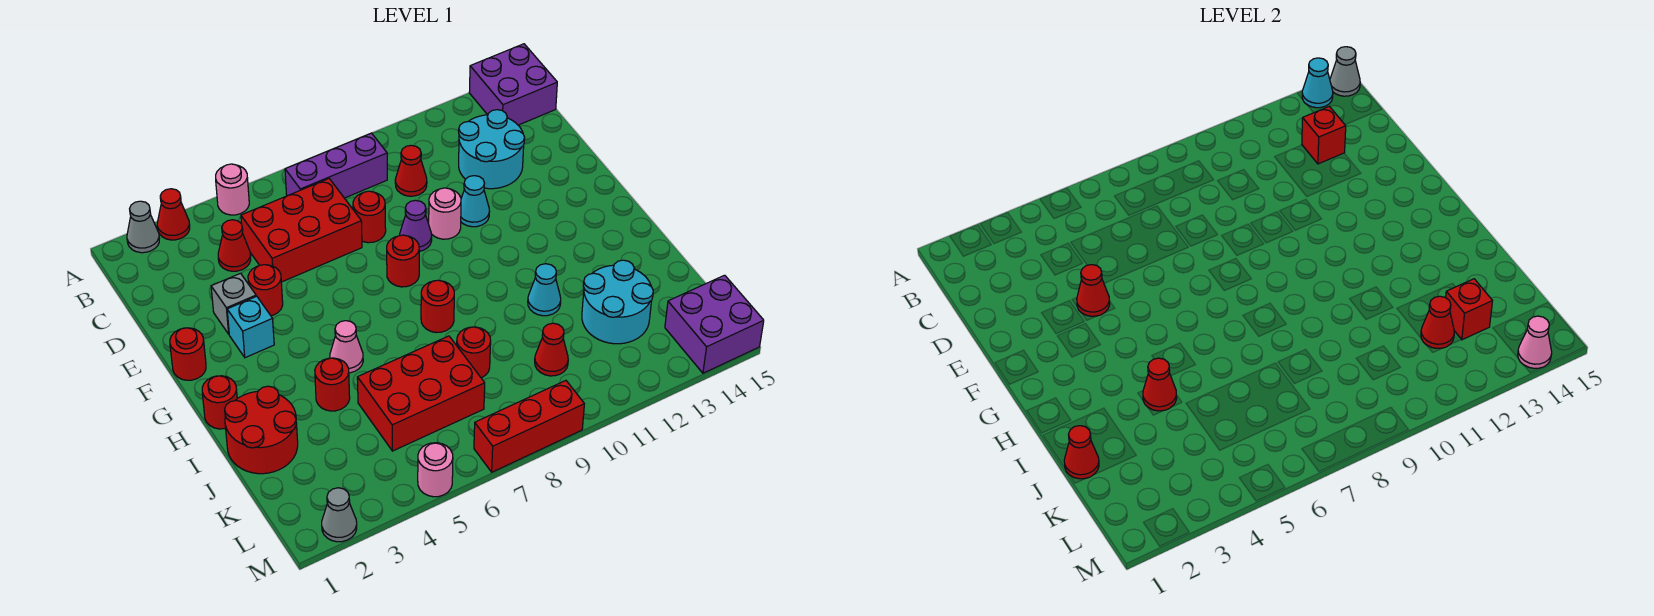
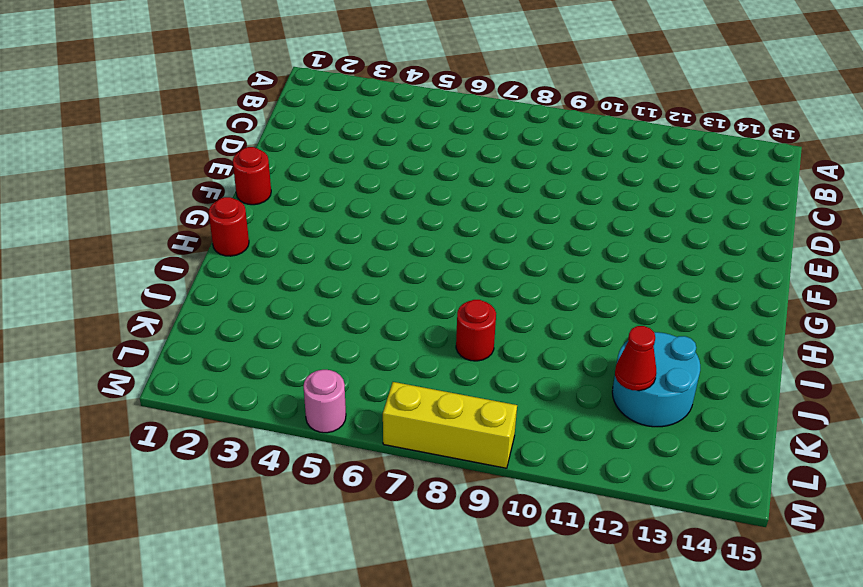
yellow 1x3 brick [383,382,517,468] -> red 1x3 brick [474,381,584,472]
none -> grey 1x1 cone [127,201,160,253]
none -> red 1x1 cone [157,189,190,240]
none -> pink 1x1 round brick [216,164,249,215]
none -> purple 2x2 brick [469,44,557,125]

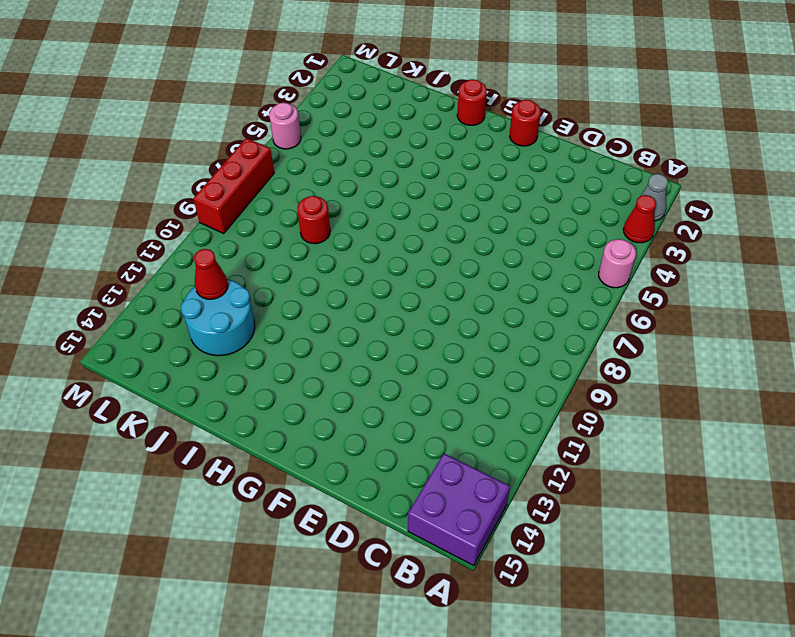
none -> purple 1x3 brick [285,133,387,198]
none -> red 1x1 cone [218,220,251,271]
none -> red 2x3 brick [241,179,362,282]
none -> red 1x1 cone [395,145,427,196]

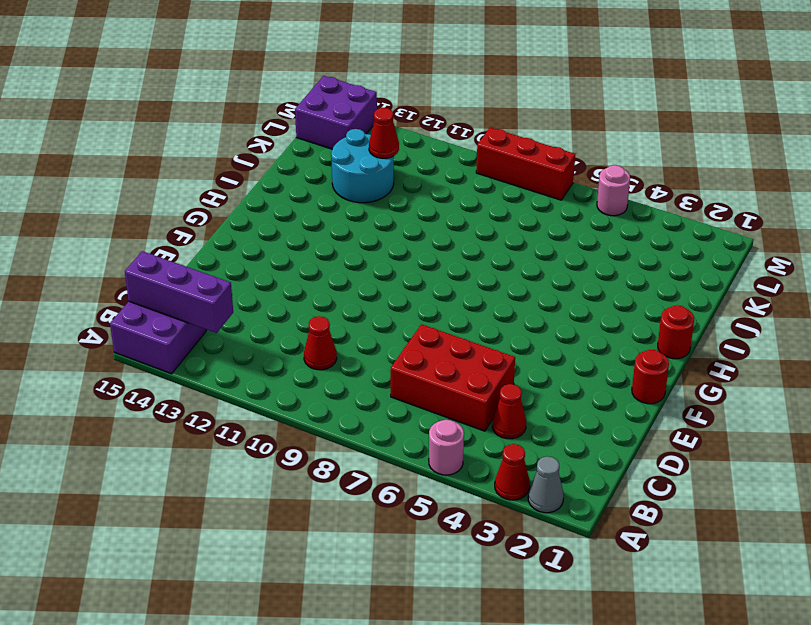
purple 1x3 brick [125,251,233,333] -> purple 1x3 brick moved to [285,133,387,198]
none -> cyan 2x2 round brick [459,110,525,189]
none -> red 1x1 round brick [353,191,386,243]
none -> grey 1x1 brick [211,273,256,334]
none -> red 1x1 round brick [248,265,283,316]

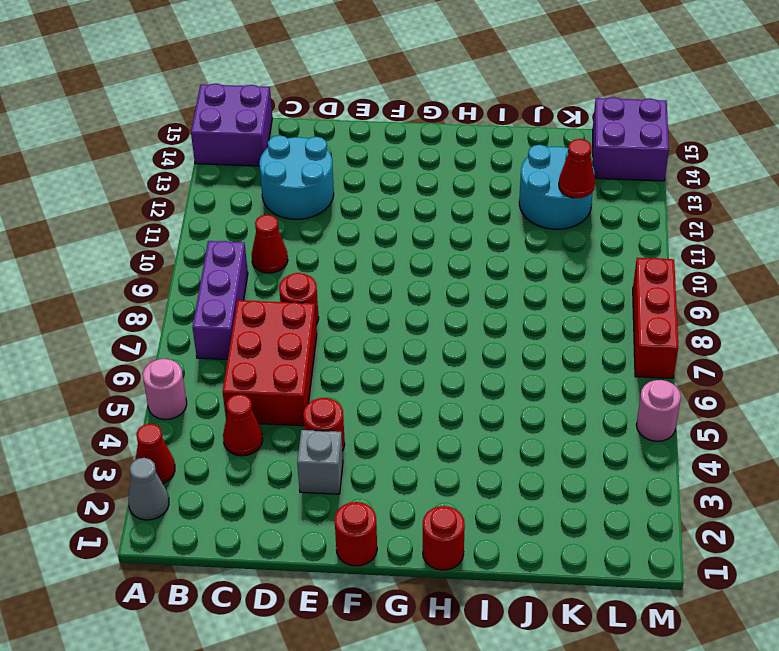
none -> purple 1x1 cone [400,200,432,251]
none -> pink 1x1 round brick [429,188,461,239]
none -> cyan 1x1 cone [461,176,490,227]
none -> cyan 1x1 brick [227,296,274,358]

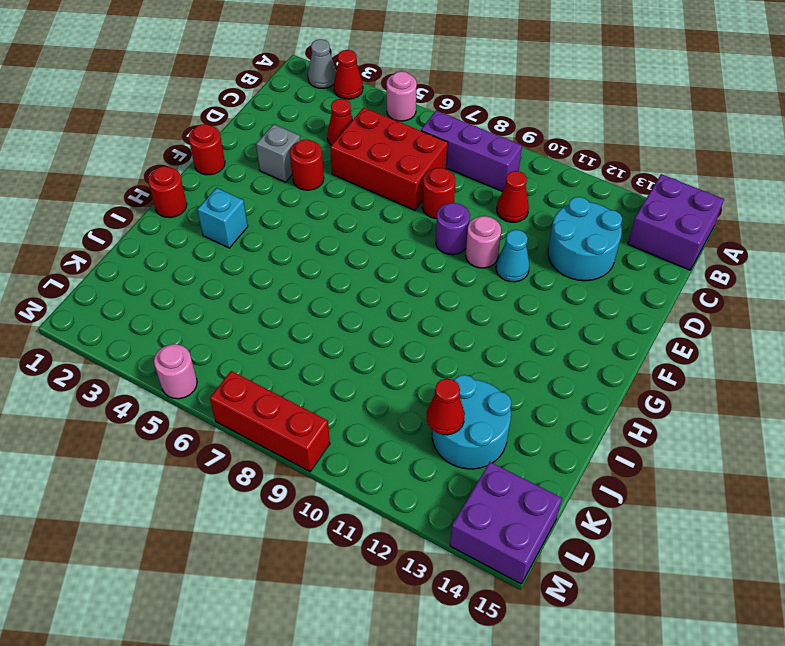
purple 1x1 round brick [436,203,470,255] -> purple 1x1 cone [400,200,432,251]
cyan 1x1 brick [197,188,248,248] -> cyan 1x1 brick moved to [227,296,274,358]
none -> red 1x1 round brick [387,235,419,287]
none -> pink 1x1 cone [330,321,363,373]
none -> red 1x1 round brick [421,280,454,333]
none -> red 2x2 round brick [225,386,298,474]

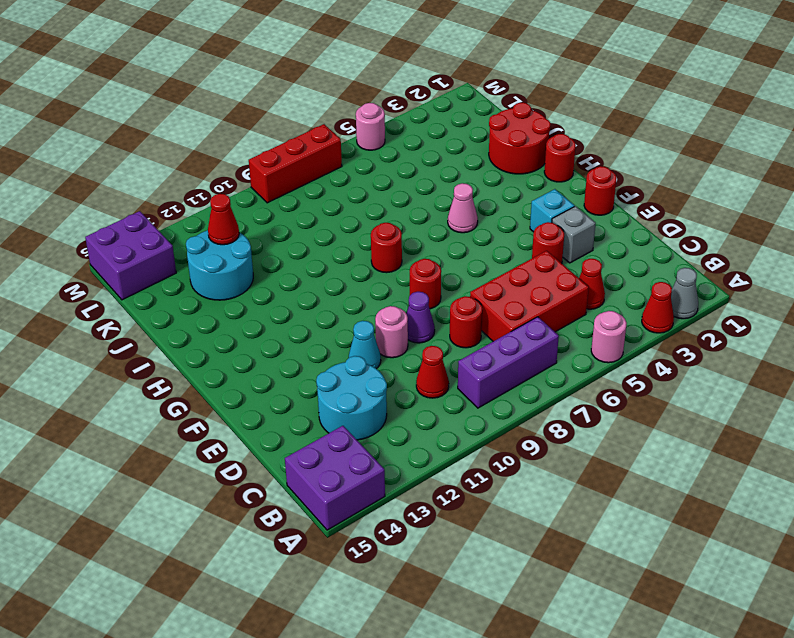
none -> red 1x1 round brick [315,358,350,411]
none -> cyan 1x1 cone [528,264,561,316]
none -> red 2x3 brick [357,336,485,451]
none -> red 1x1 round brick [457,327,491,378]

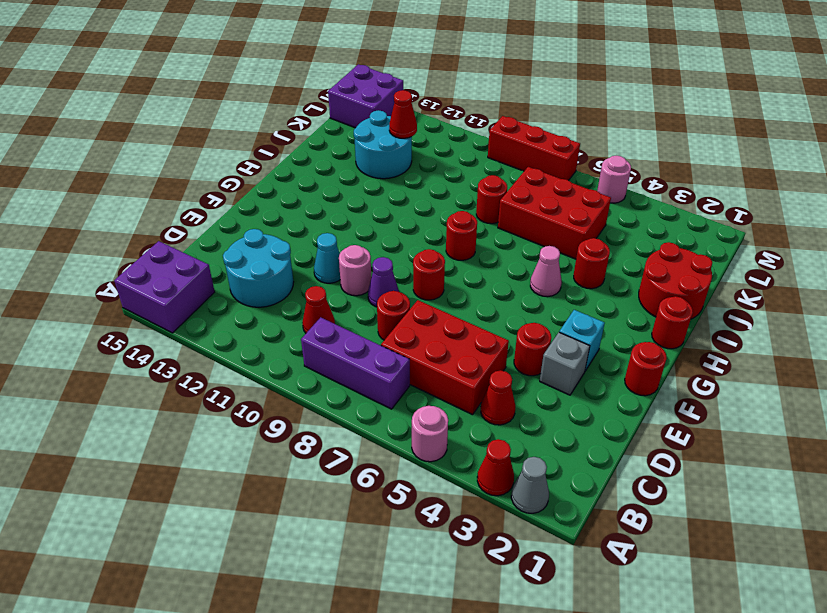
none -> cyan 1x1 cone [528,264,561,316]
none -> red 1x1 cone [535,323,568,376]
none -> grey 1x1 cone [322,488,357,542]
none -> cyan 1x1 cone [1302,58,1333,108]

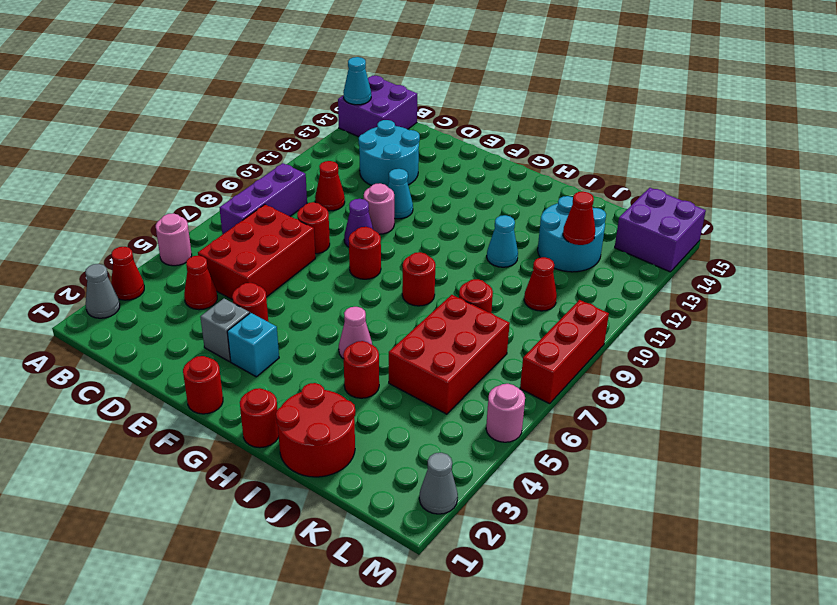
none -> grey 1x1 cone [1330,47,1360,96]
none -> red 1x1 brick [1302,106,1346,164]
none -> red 1x1 cone [1077,265,1110,316]
none -> red 1x1 cone [1143,358,1177,411]

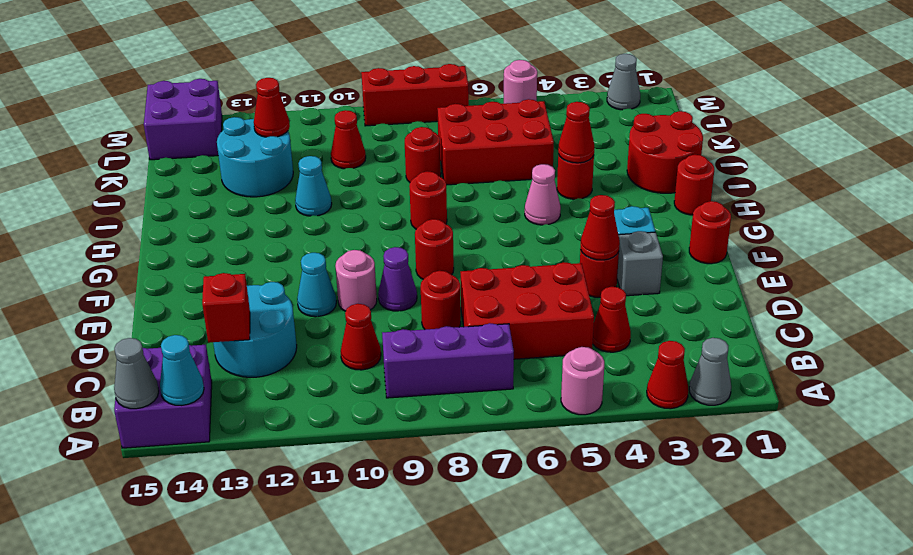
none -> red 1x1 cone [1064,426,1099,479]
none -> red 1x1 brick [1446,279,1492,340]
none -> pink 1x1 cone [1518,316,1552,368]

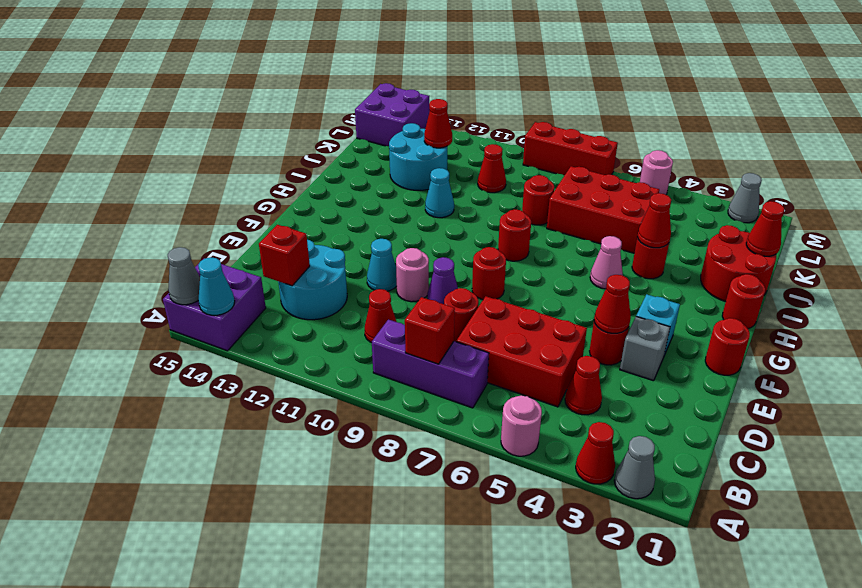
red 1x1 brick [405,297,455,364] -> red 1x1 brick moved to [1446,279,1492,340]
none -> pink 1x1 cone [1518,316,1552,368]

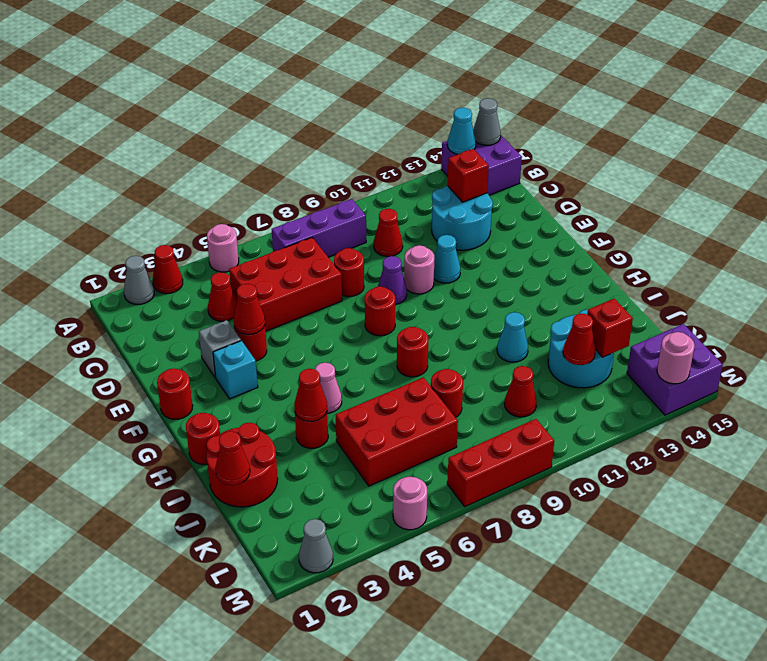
pink 1x1 round brick [657,332,695,384] -> pink 1x1 cone [1518,316,1552,368]

